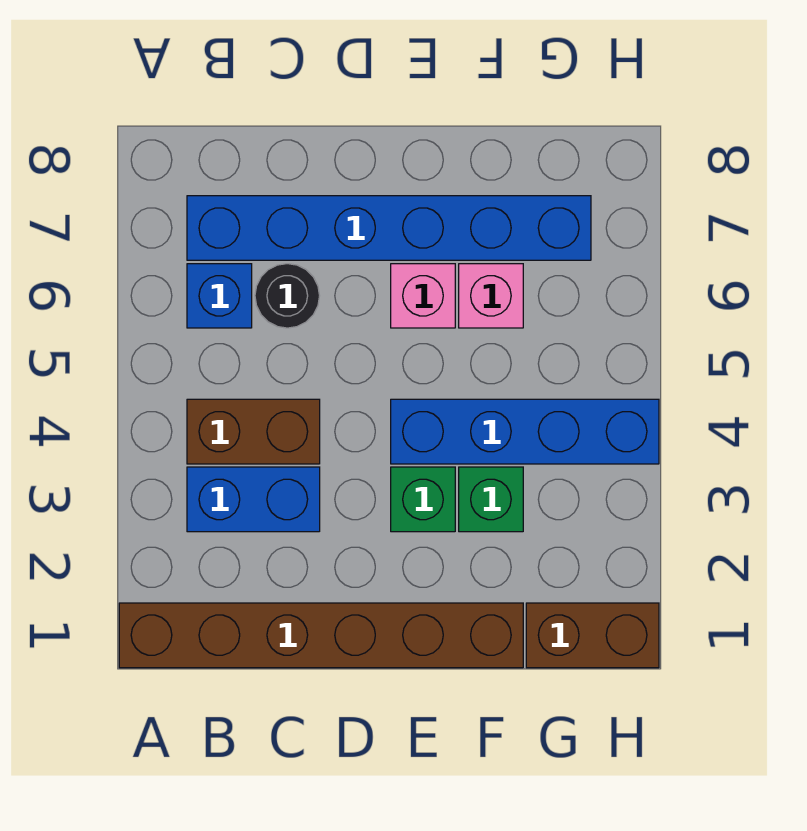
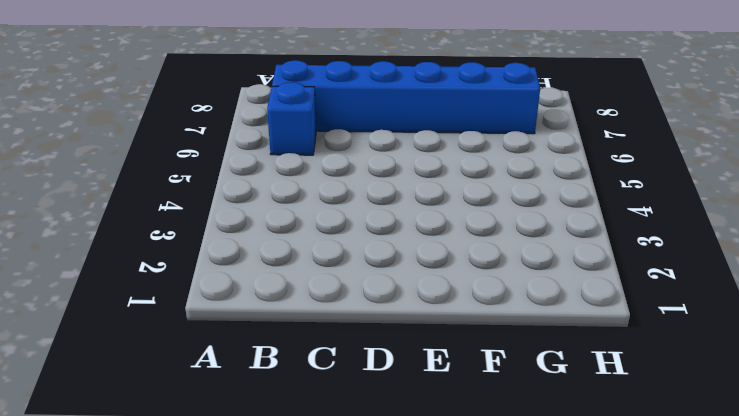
none -> brown 1x6 brick [119,603,523,668]
none -> blue 1x2 brick [187,467,320,532]
none -> brown 1x2 brick [187,399,320,464]

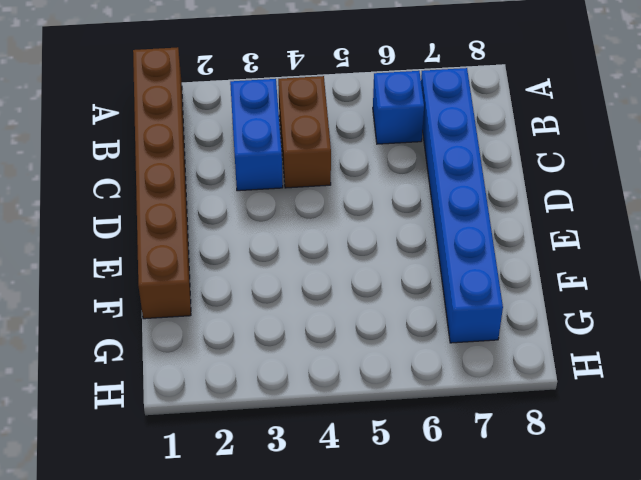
none -> black 1x1 round brick [255,264,320,328]
none -> green 1x1 brick [391,467,455,532]
none -> blue 1x4 brick [391,399,659,464]

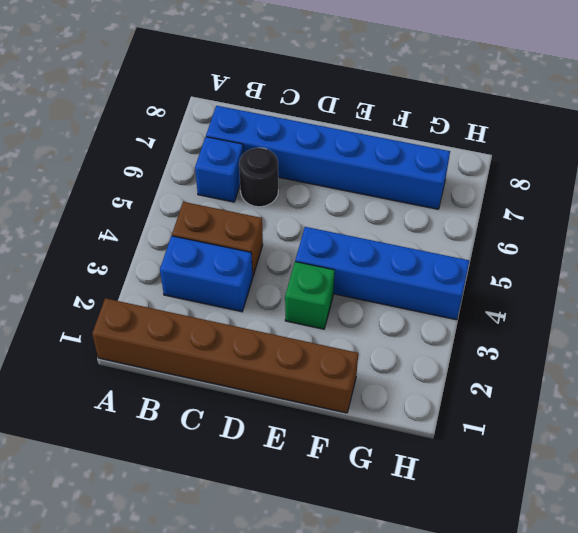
none -> pink 1x1 brick [391,264,455,328]
none -> green 1x1 brick [459,467,523,532]
none -> pink 1x1 brick [459,264,523,328]

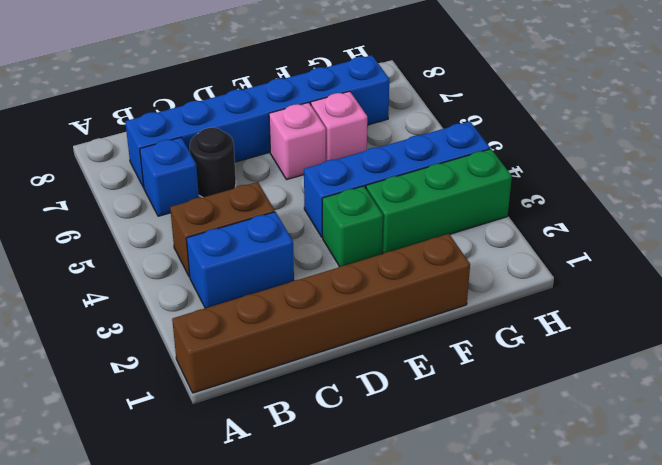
green 1x3 brick [366,149,512,254] -> green 1x1 brick [459,467,523,532]
none -> brown 1x2 brick [526,603,659,668]

